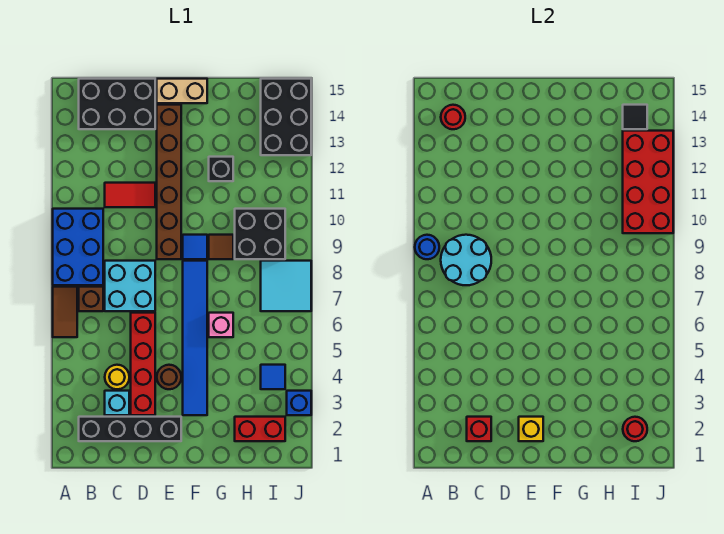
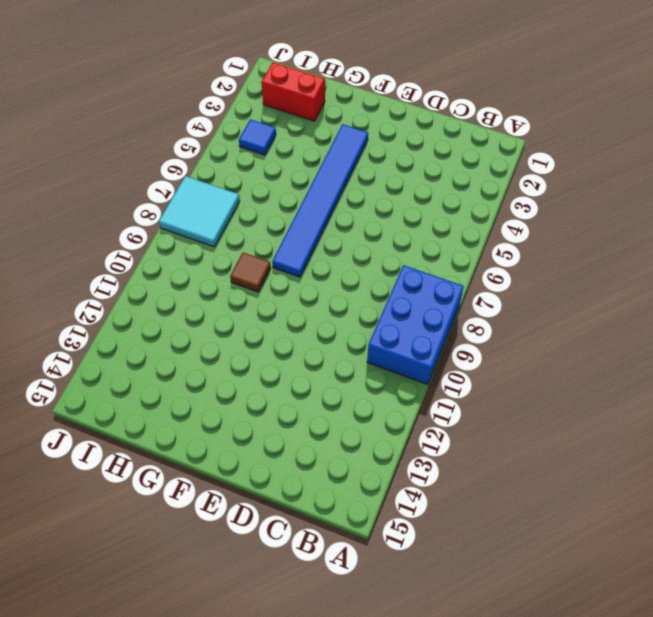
none -> brown 1x2 tile [53,287,77,337]
none -> black 1x4 brick [79,417,181,441]
none -> brown 1x1 brick [79,287,103,311]
none -> black 2x3 brick [79,79,155,129]

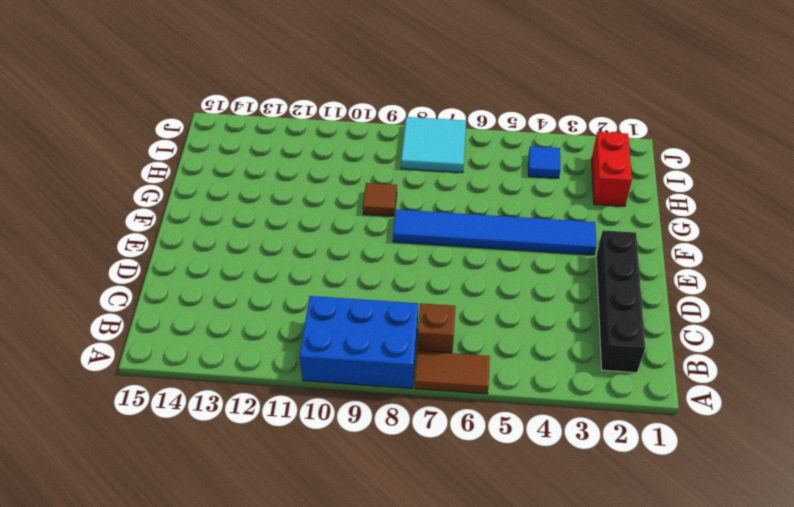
none -> black 2x3 brick [79,79,155,129]
none -> cyan 1x1 brick [105,391,129,415]
none -> yellow 1x1 round brick [105,365,129,389]
none -> cyan 2x2 brick [105,261,155,311]

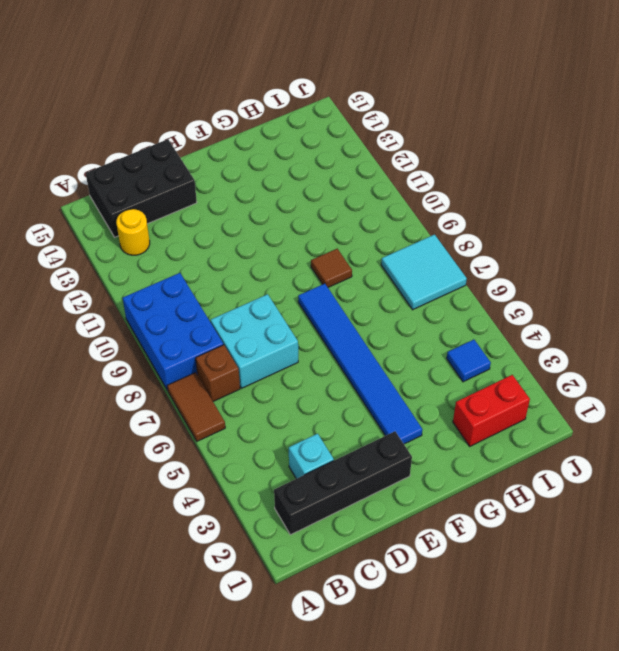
yellow 1x1 round brick [116,209,150,255] -> yellow 1x1 round brick moved to [105,365,129,389]
none -> red 1x2 tile [105,183,155,207]
none -> red 1x4 brick [131,313,155,415]
none -> brown 1x1 round brick [157,365,181,389]
none -> brown 1x6 brick [157,105,181,259]

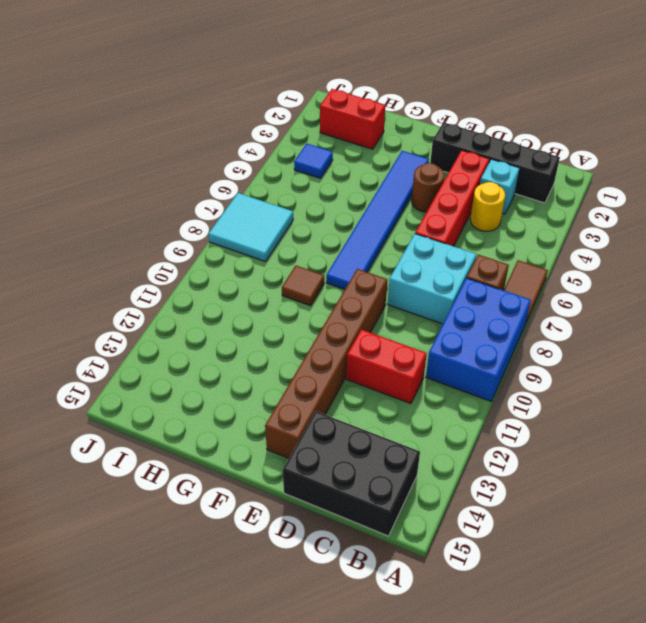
red 1x2 brick [347,329,427,404] -> red 1x2 tile [105,183,155,207]
none -> tan 1x2 brick [157,79,207,103]
none -> blue 1x1 tile [183,235,207,259]
none -> pink 1x1 brick [209,313,233,337]
none -> black 1x1 brick [209,157,233,181]

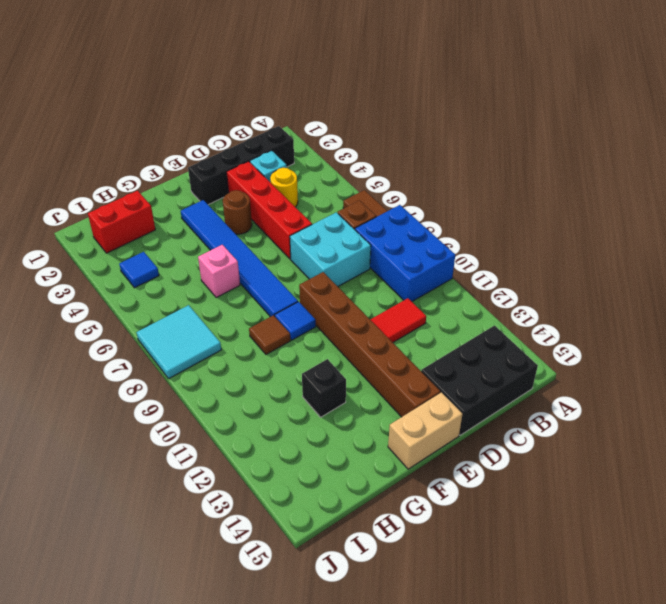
none -> black 2x2 brick [235,209,285,259]
none -> black 2x3 brick [261,79,311,155]
none -> blue 1x1 brick [287,391,311,415]
none -> blue 1x1 round brick [415,235,439,259]

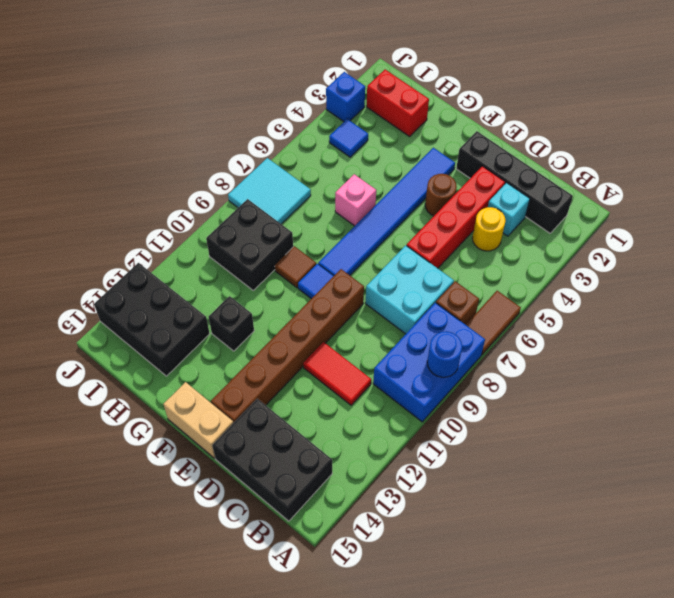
black 2x3 brick [94,263,210,376] -> black 2x3 brick turned to [261,79,311,155]
none -> cyan 2x2 round brick [441,235,491,285]
none -> red 1x1 round brick [441,105,465,129]
none -> red 1x1 brick [467,417,491,441]
none -> yellow 1x1 brick [519,417,543,441]

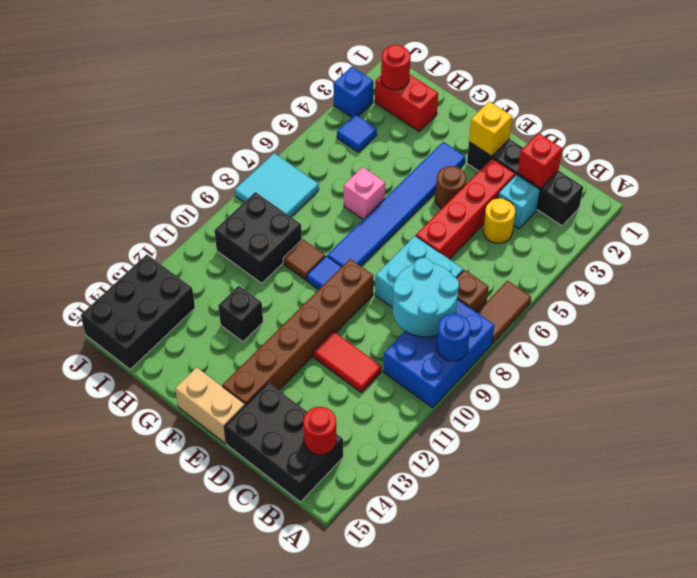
none -> red 2x4 brick [623,131,673,233]
none -> black 1x1 tile [623,105,647,129]

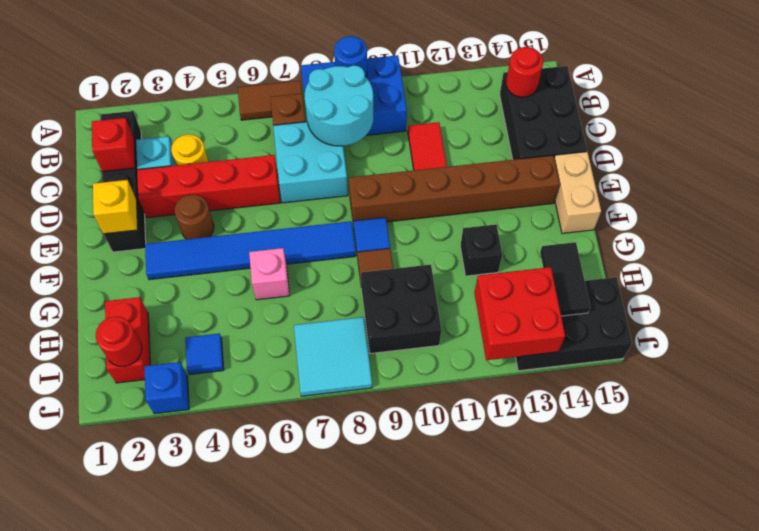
black 1x2 tile [540,242,590,316] -> black 1x1 tile [623,105,647,129]
red 2x2 brick [475,267,565,360] -> red 2x4 brick [623,131,673,233]

